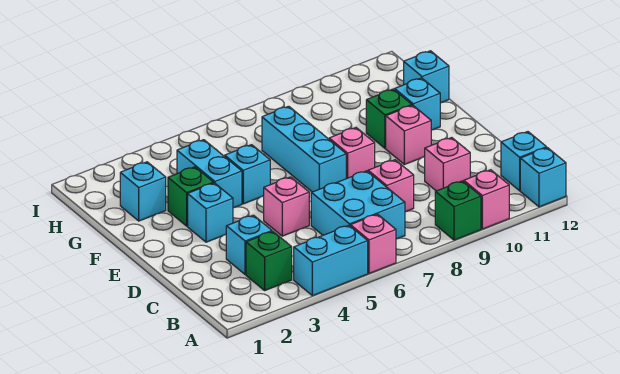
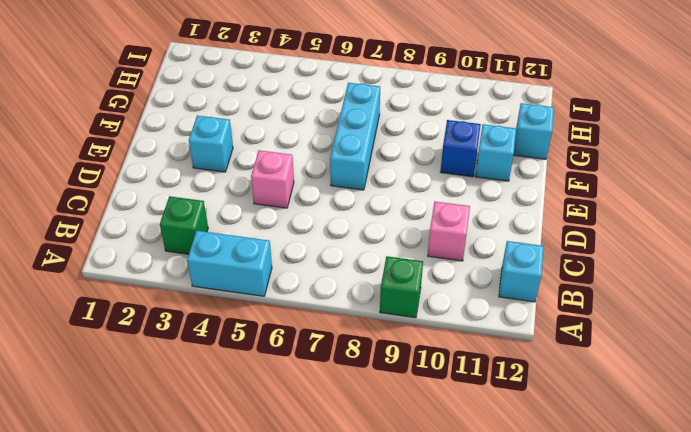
blue 1x1 brick [441,120,481,177] -> green 1x1 brick [366,89,412,148]
none -> pink 1x1 brick [350,214,396,273]
none -> pink 1x1 brick [464,170,509,229]
none -> cyan 1x1 brick [520,148,566,207]

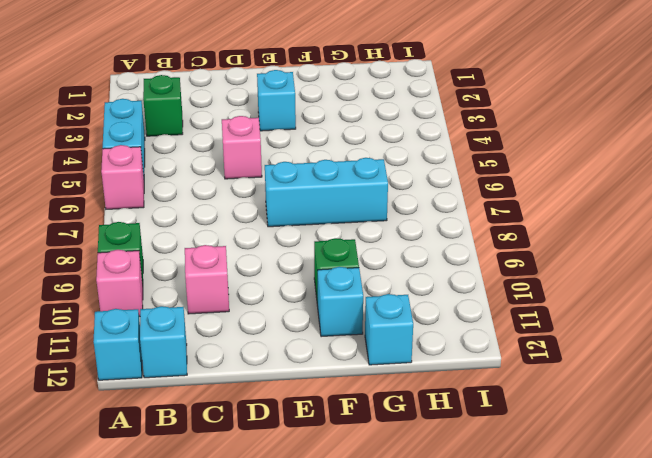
none -> cyan 2x2 brick [311,171,405,239]
none -> cyan 1x1 brick [226,215,272,274]
none -> pink 1x1 brick [368,160,414,212]

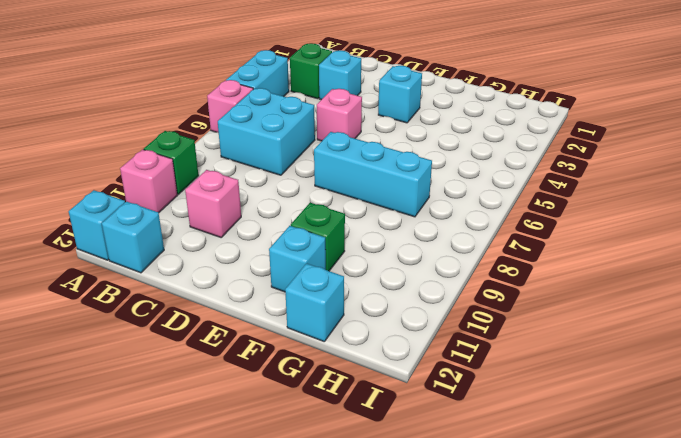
none -> pink 1x1 brick [368,160,414,212]
none -> pink 1x1 brick [329,128,375,179]
none -> pink 1x1 brick [386,105,431,165]

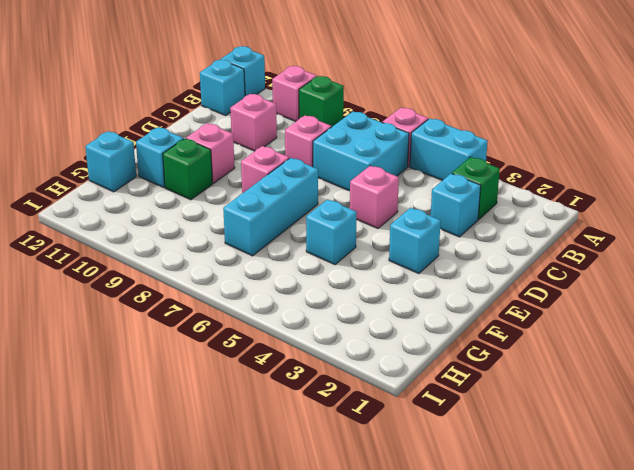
none -> green 1x1 brick [168,167,214,226]
none -> cyan 1x2 brick [177,140,242,208]
none -> cyan 1x1 brick [120,162,166,221]

